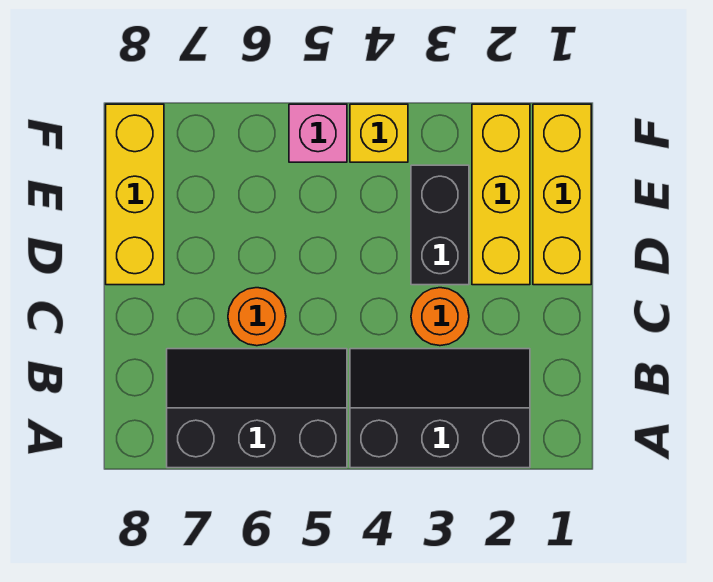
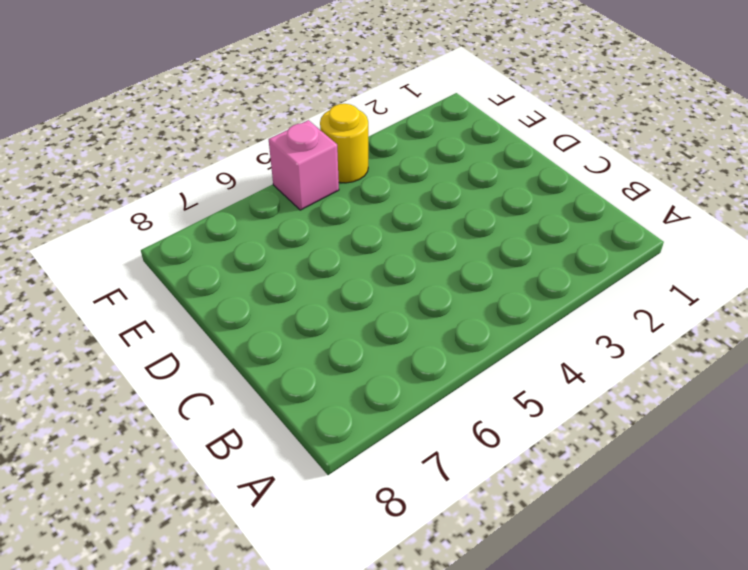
yellow 1x1 round brick [320,104,368,183] -> yellow 1x1 brick [350,104,408,162]
none -> black 2x3 slope [350,349,530,468]
none -> black 2x3 slope [167,349,347,468]

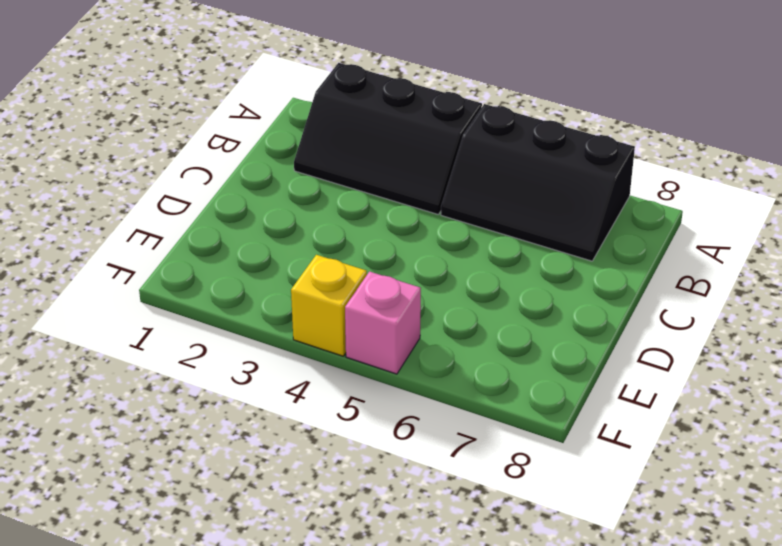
none -> orange 1x1 round brick [411,288,469,346]
none -> orange 1x1 round brick [228,288,286,346]

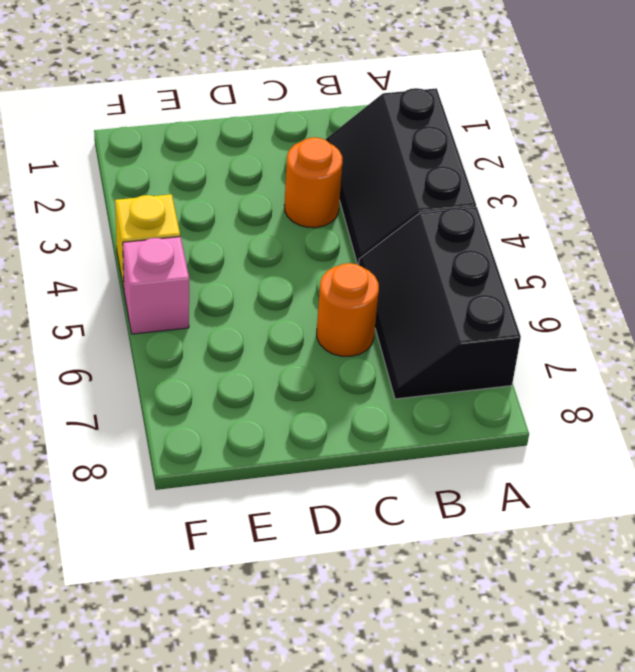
none -> yellow 1x3 brick [533,104,591,285]
none -> yellow 1x3 brick [472,104,530,285]

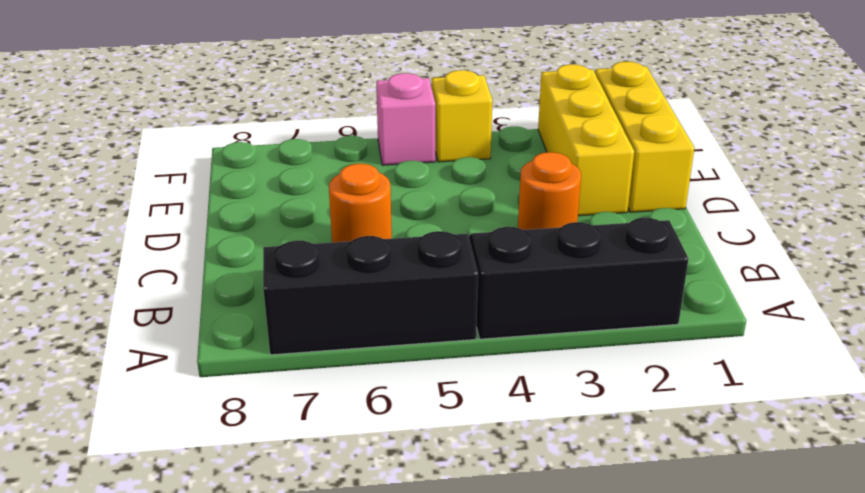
none -> black 1x2 brick [411,165,469,285]
none -> yellow 1x3 brick [106,104,164,285]

